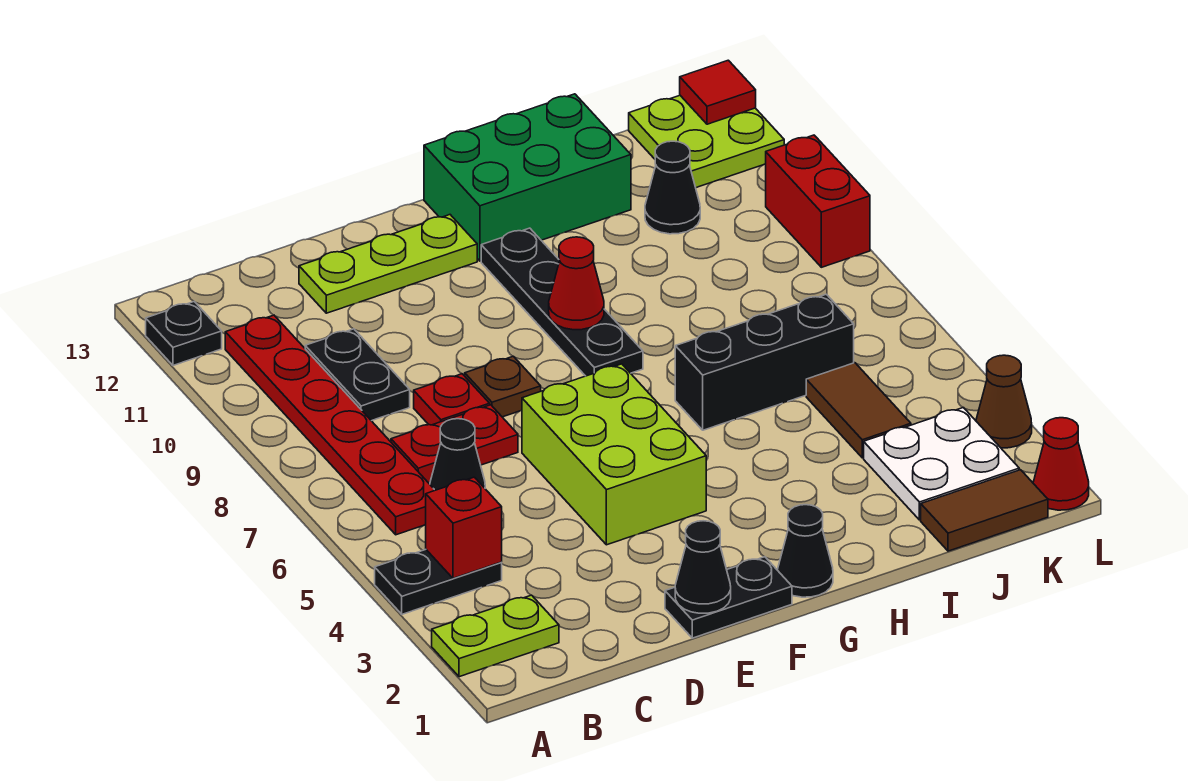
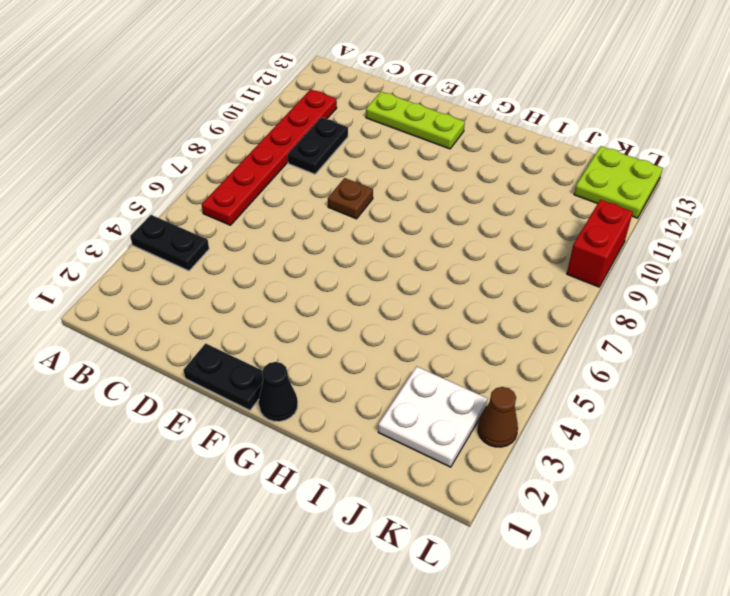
none -> lime 1x2 plate [432,595,559,677]
none -> black 1x1 plate [146,302,222,365]
none -> black 1x1 cone [430,419,485,490]

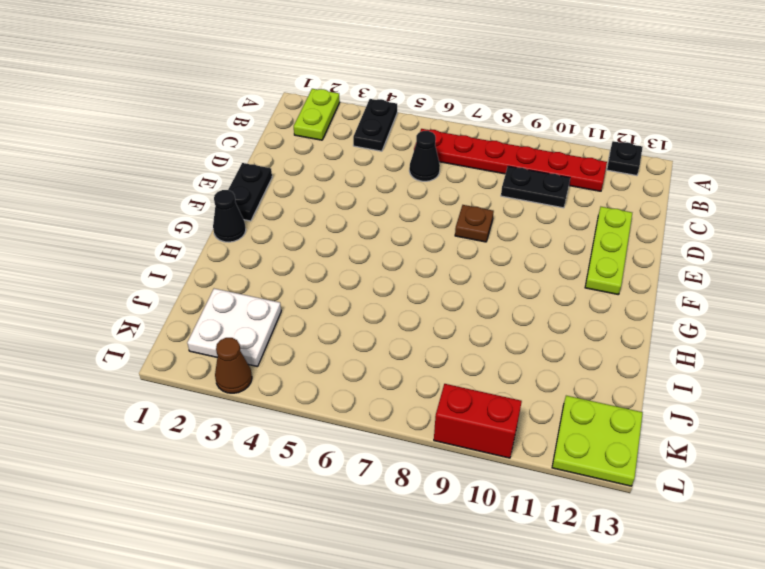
none -> red 1x2 plate [391,405,518,483]
none -> red 1x1 plate [414,374,490,425]
none -> lime 2x3 brick [522,364,706,545]

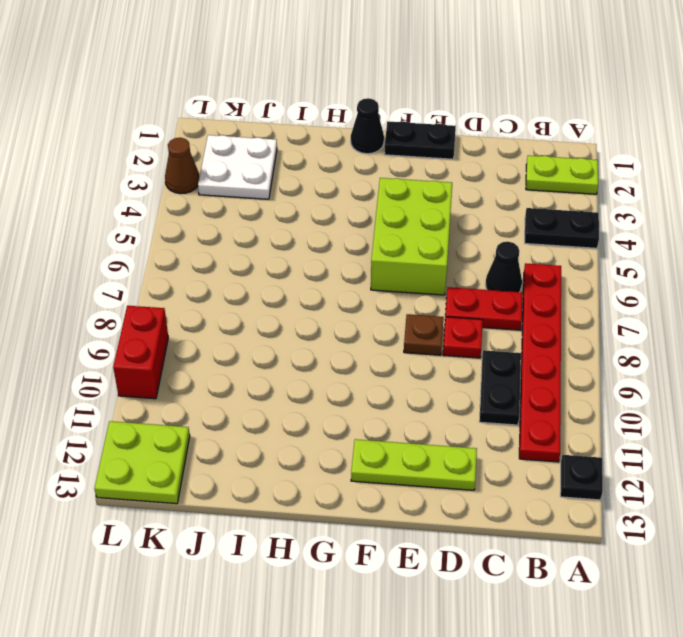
none -> black 1x4 plate [481,228,643,376]
none -> green 2x3 brick [424,94,631,261]
none -> black 1x3 brick [675,294,854,430]

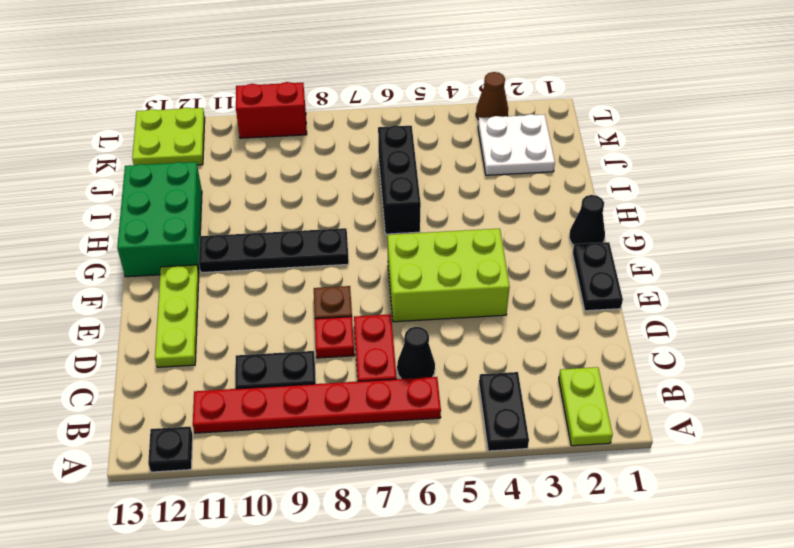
none -> brown 1x2 tile [921,470,1048,551]
none -> brown 1x2 tile [806,363,911,458]
none -> black 1x1 cone [645,141,700,234]

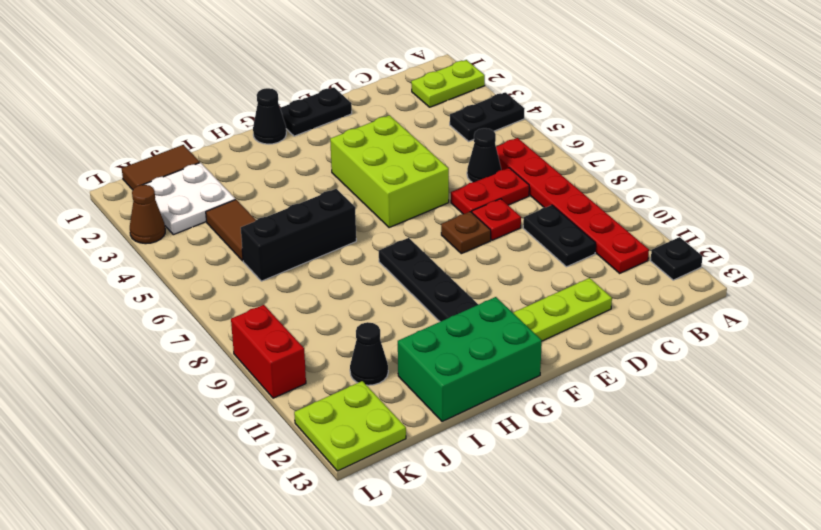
none -> red 1x1 cone [1033,418,1089,510]
none -> red 1x1 brick [426,477,502,578]
none -> black 1x1 cone [675,521,731,613]

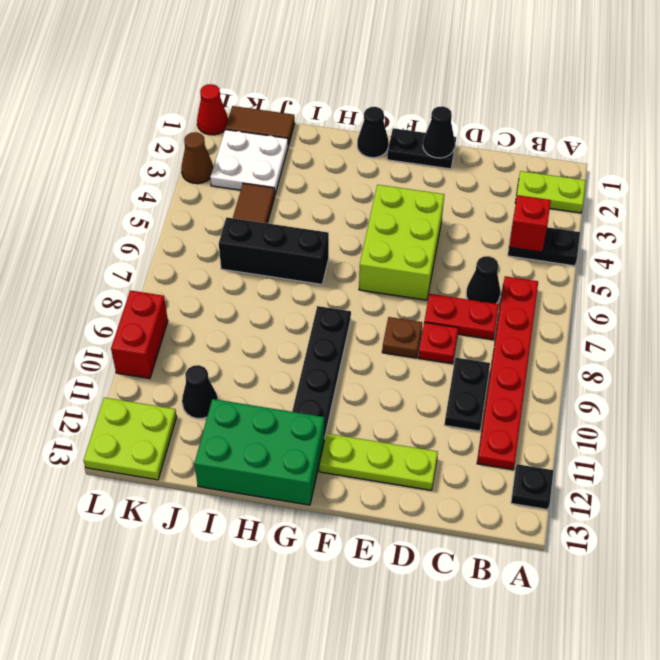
none -> red 1x1 cone [549,237,604,330]
none -> red 1x1 tile [680,60,756,124]

